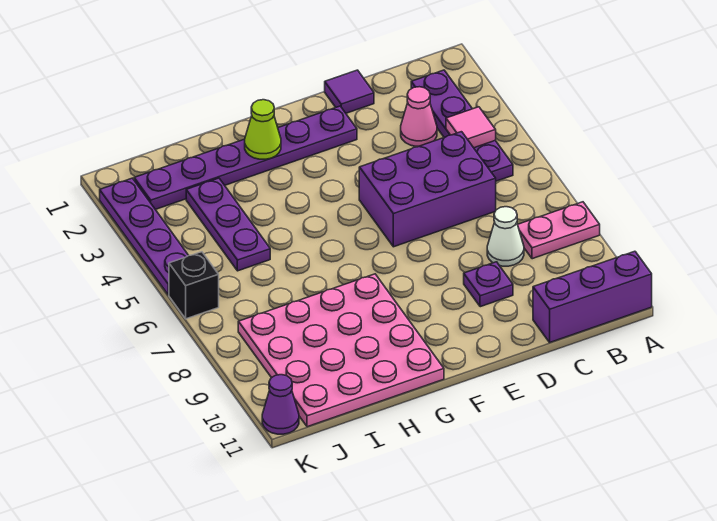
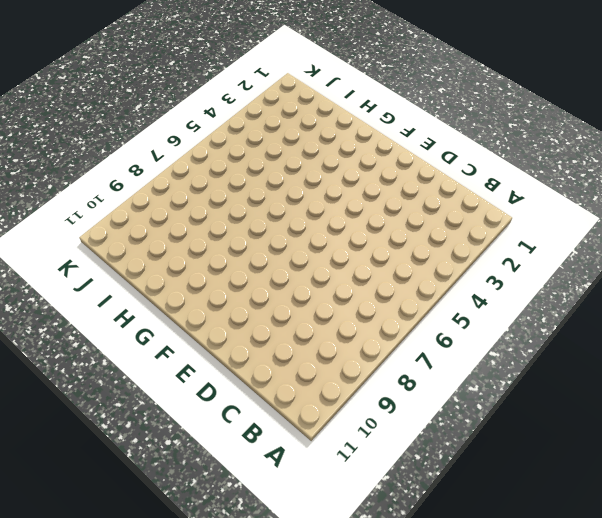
none -> pink 1x2 plate [518,202,600,259]
none -> purple 1x3 brick [533,251,652,342]
none -> purple 1x4 plate [411,70,513,181]

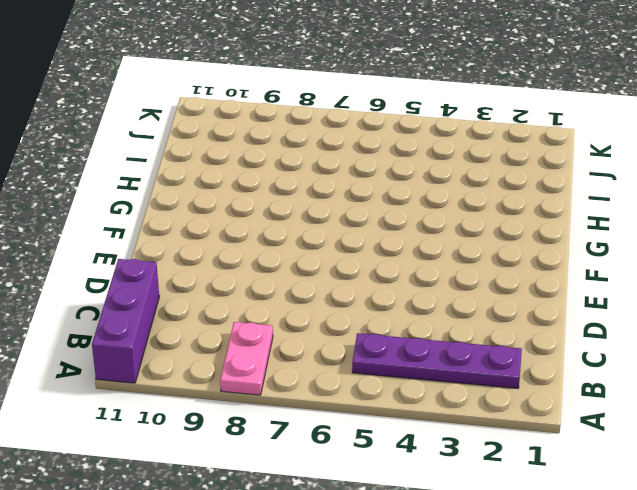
none -> pink 1x1 cone [401,87,437,146]
none -> purple 2x3 brick [359,132,496,247]
none -> white 1x1 cone [487,207,524,266]

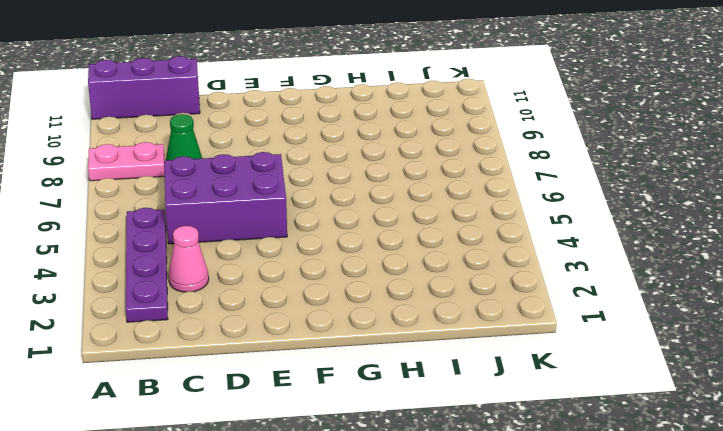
green 1x1 cone [166,114,202,160] -> white 1x1 cone [487,207,524,266]
none -> purple 1x1 tile [325,70,374,113]
none -> purple 1x1 plate [464,262,513,307]
none -> purple 1x6 plate [134,106,357,210]

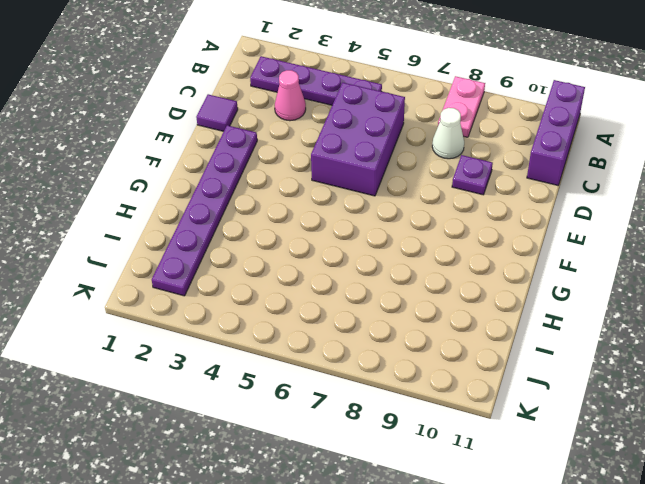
none -> pink 4x4 plate [238,274,444,427]
none -> purple 1x3 plate [186,178,270,271]
none -> purple 1x4 plate [100,178,189,295]

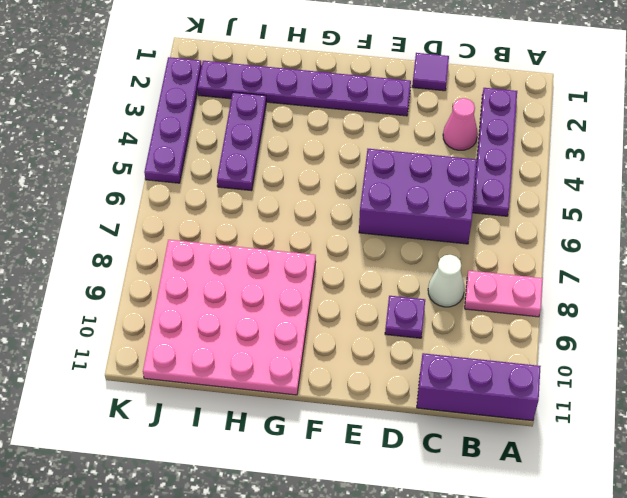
none -> black 1x1 brick [169,252,219,319]
none -> purple 1x1 cone [262,375,299,434]
none -> pink 1x1 tile [446,107,496,148]

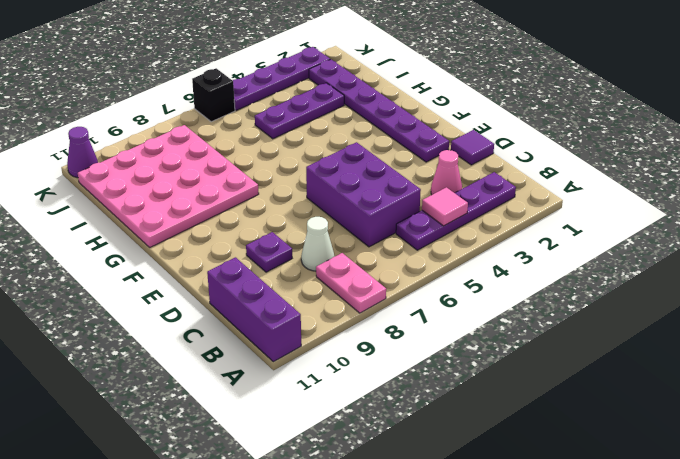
none -> lime 1x1 cone [245,100,281,159]

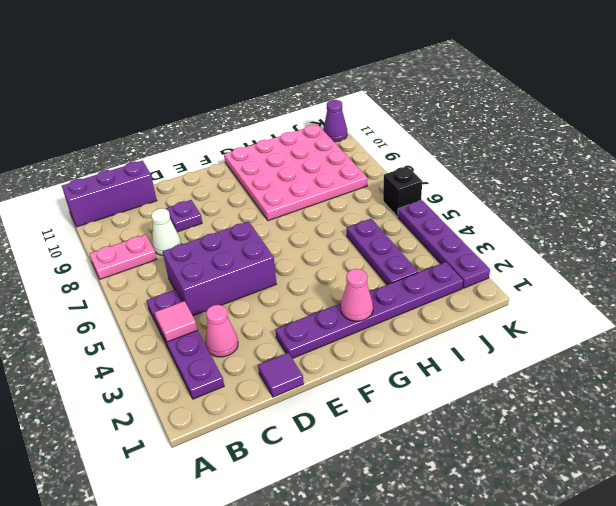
pink 1x1 cone [341,269,373,321] -> lime 1x1 cone [245,100,281,159]

